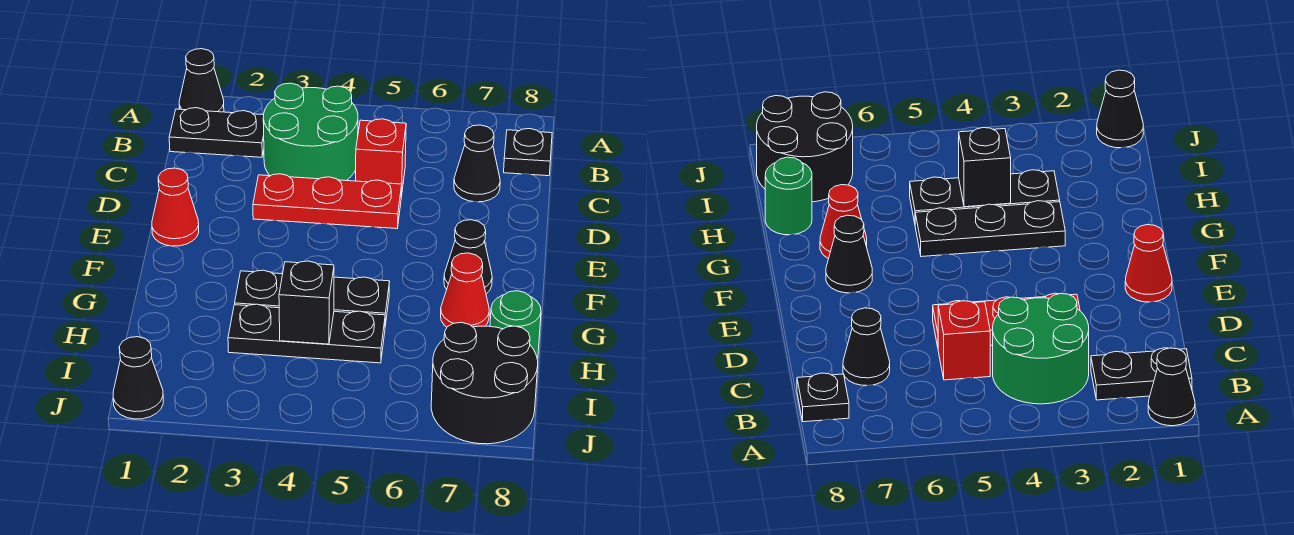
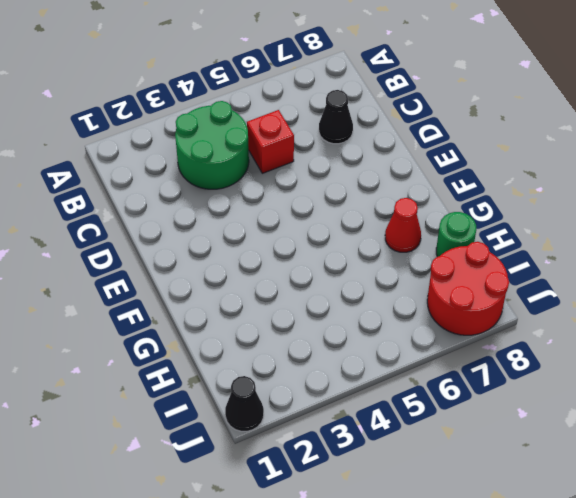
red 2x2 round brick [427,242,509,335] -> black 2x2 round brick [431,323,538,444]
none -> black 1x1 cone [179,49,224,112]
none -> black 1x2 plate [169,108,264,157]
none -> black 1x1 plate [504,129,552,176]

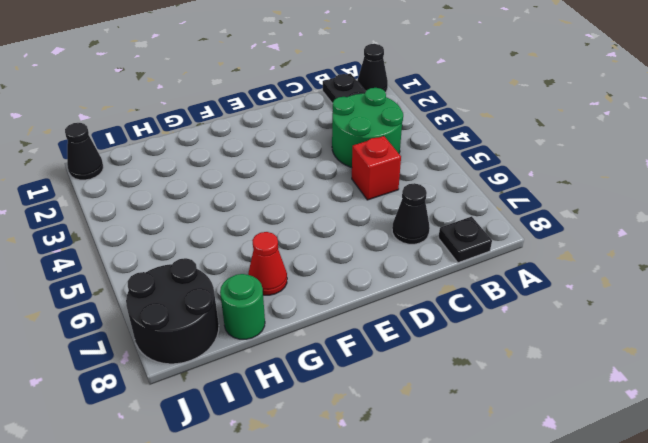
none -> red 1x3 plate [253,174,402,229]
none -> red 1x1 cone [152,168,199,246]
none -> black 1x1 cone [444,220,492,294]

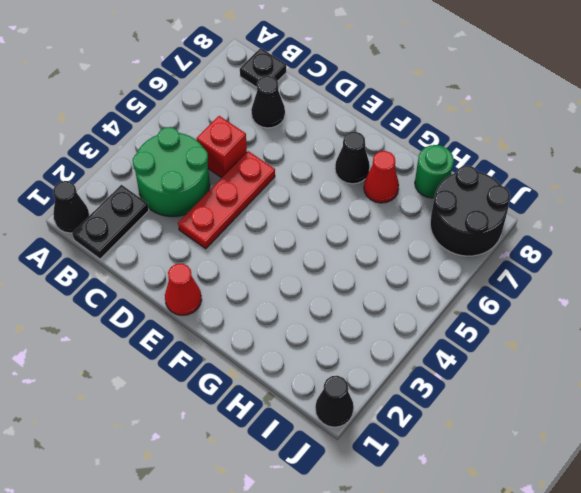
none -> black 1x3 plate [235,270,390,325]
none -> black 1x3 plate [228,304,385,363]
none -> black 1x1 brick [279,261,334,344]

